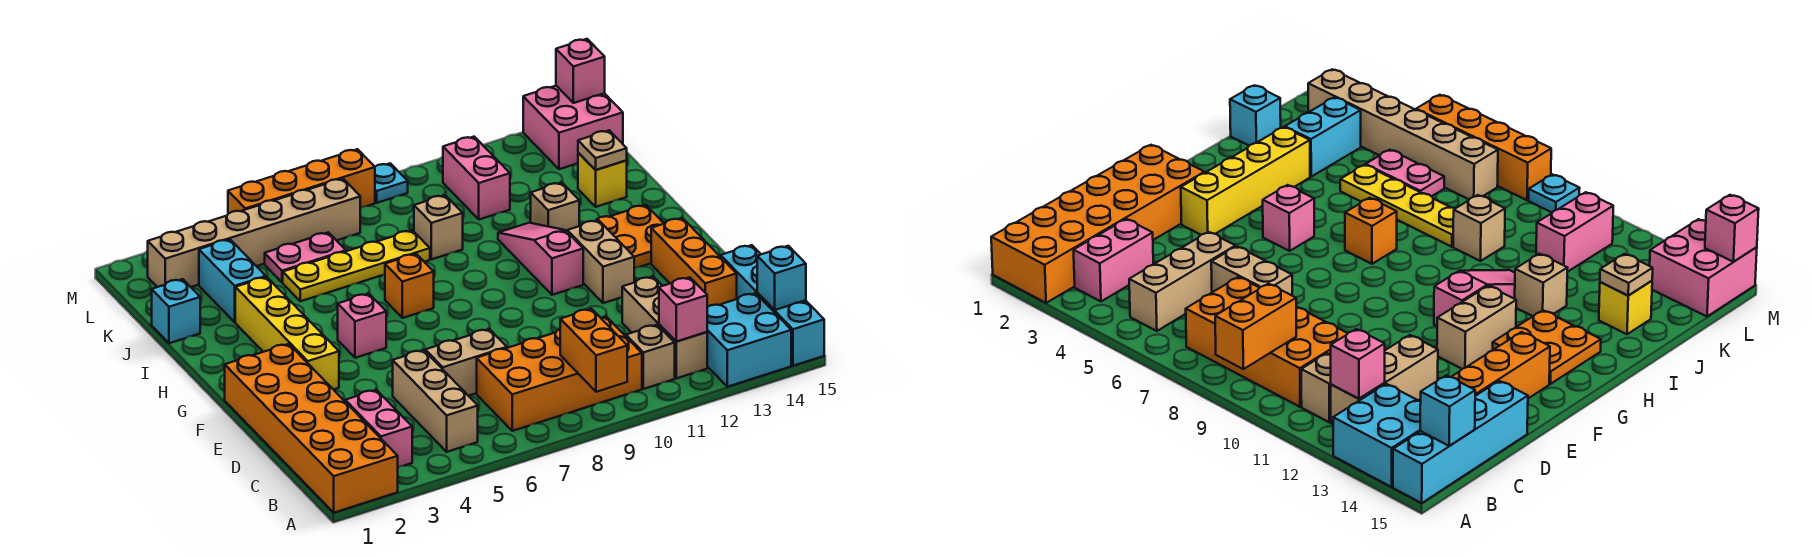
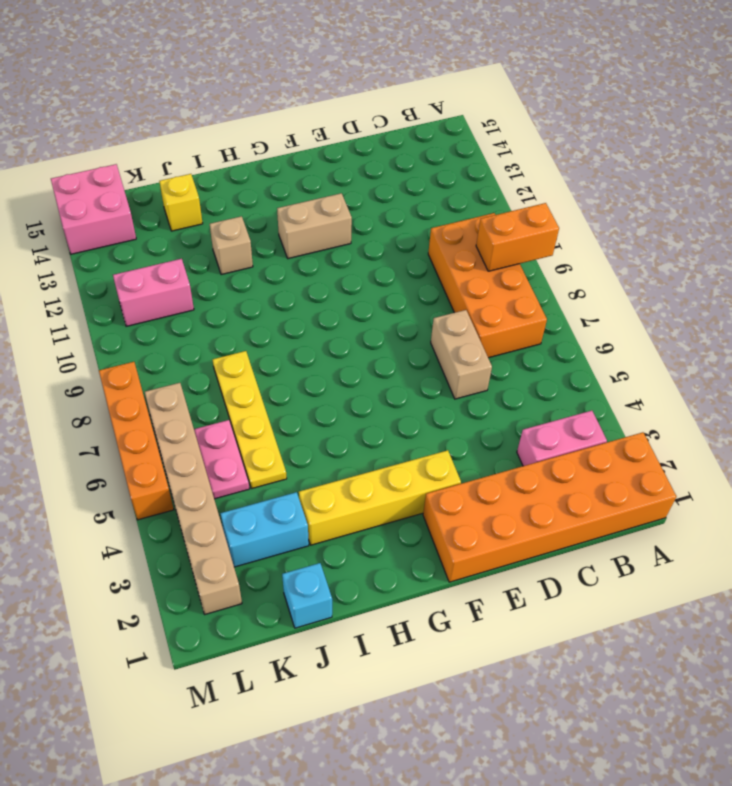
none -> cyan 2x2 brick [707,293,791,387]
none -> cyan 1x4 brick [721,245,824,366]
none -> tan 1x3 brick [393,350,478,452]
none -> tan 1x1 brick [626,325,675,389]

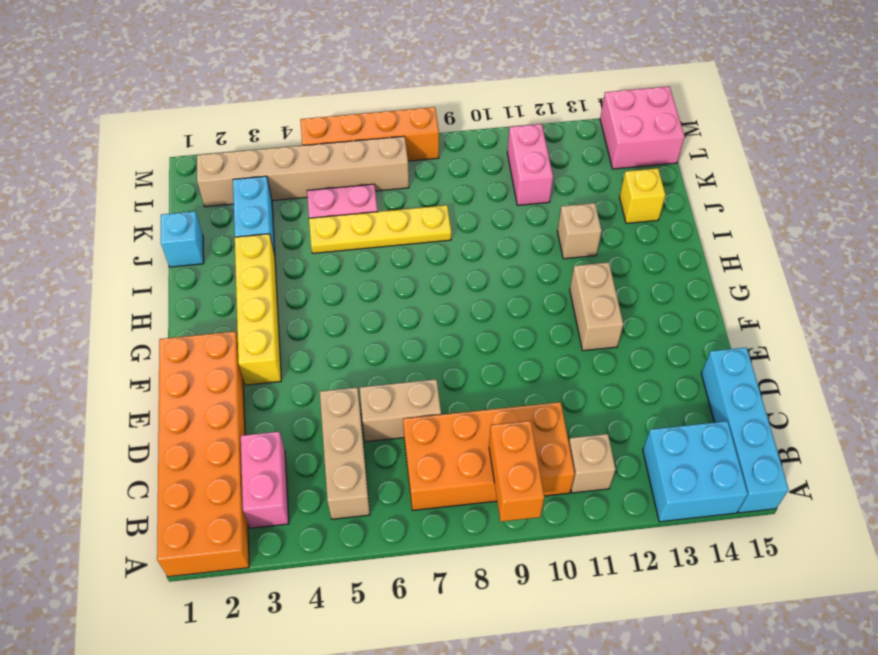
none -> tan 1x3 brick [622,277,707,378]
none -> orange 1x3 brick [651,218,737,307]
none -> pink 1x1 brick [338,294,386,358]
none -> pink 1x3 slope [498,223,583,295]

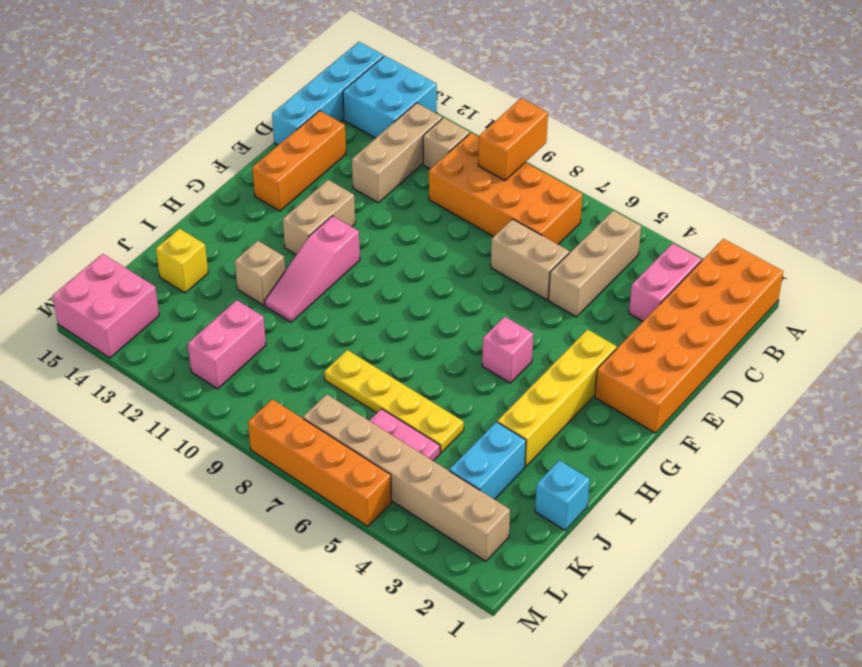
none -> orange 2x2 plate [596,205,664,269]
none -> orange 1x1 brick [385,254,434,318]
none -> tan 1x1 brick [414,195,463,259]
none -> cyan 1x1 plate [375,163,408,203]

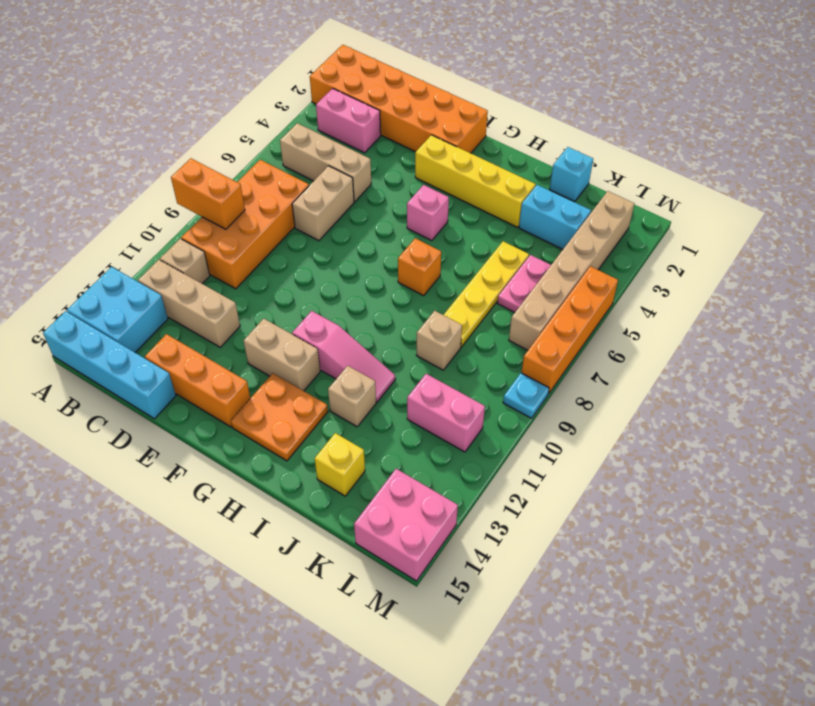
none -> pink 1x1 brick [659,277,707,341]
none -> cyan 1x1 brick [757,246,806,310]
none -> tan 1x1 plate [578,130,627,170]
none -> pink 1x1 brick [556,39,605,103]

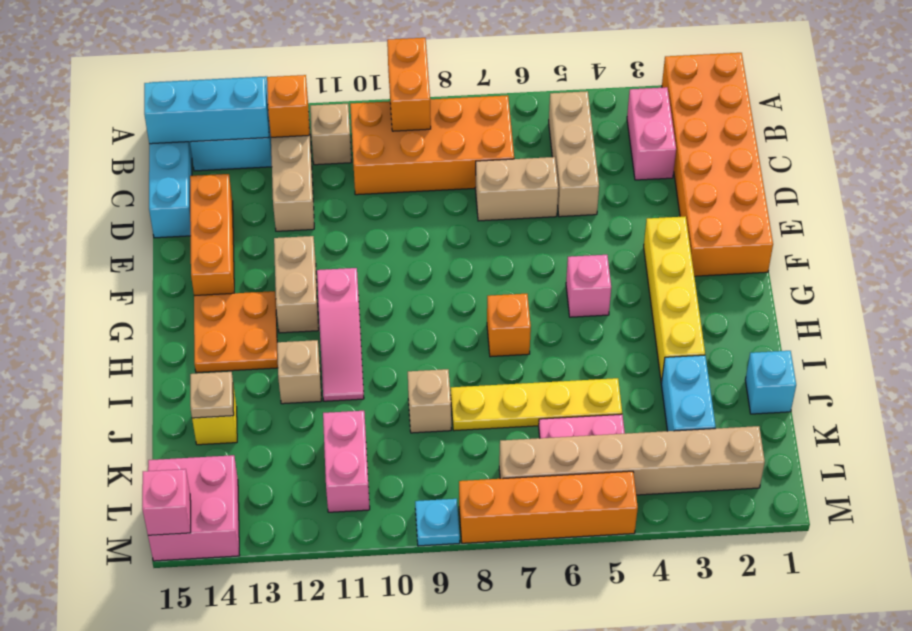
orange 1x1 brick [267,75,309,137] -> pink 1x1 brick [659,277,707,341]
cyan 1x3 brick [144,77,269,144] -> cyan 1x1 brick [757,246,806,310]

